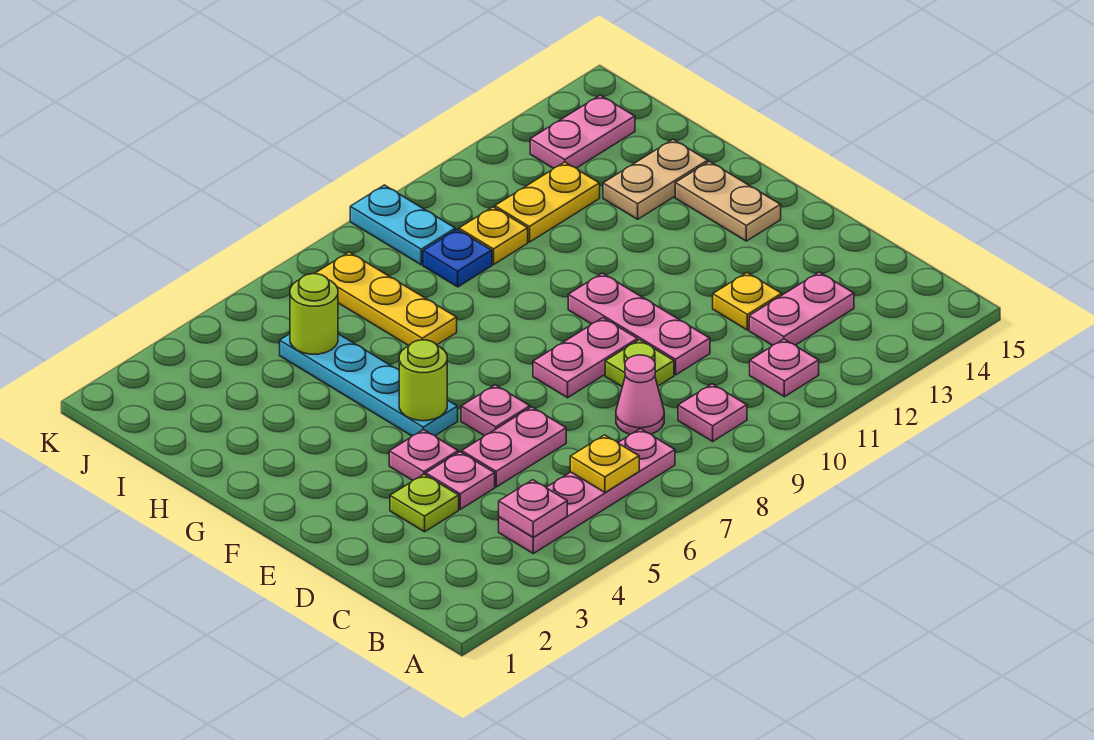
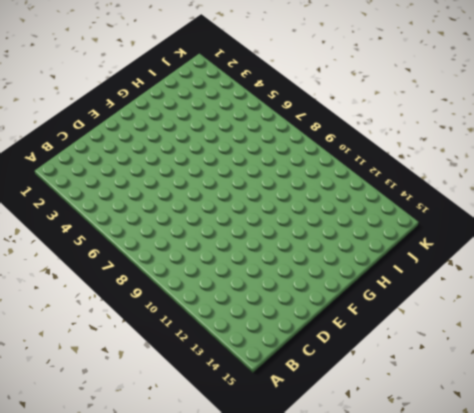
none -> pink 1x4 plate [499,429,675,553]
none -> pink 1x1 plate [678,384,747,441]
none -> pink 1x1 plate [750,339,819,397]

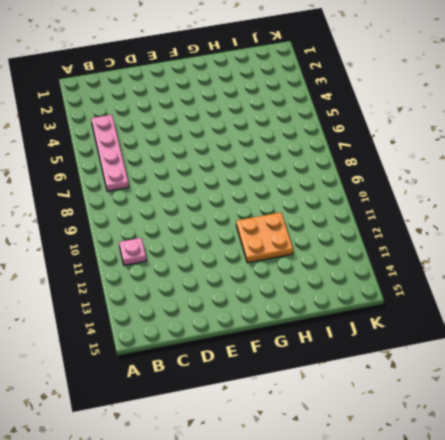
orange 2x2 plate [236,212,293,263] -> none
none -> pink 1x1 plate [678,384,747,441]
none -> pink 1x1 cone [616,355,664,434]
none -> pink 1x2 plate [749,272,854,345]

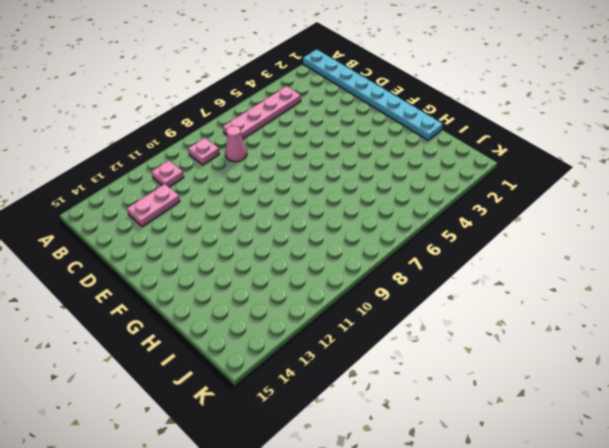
cyan 1x8 plate [303,49,443,140] -> none
none -> lime 1x1 plate [390,474,459,532]
none -> pink 1x1 plate [426,452,495,509]
none -> pink 1x2 plate [462,407,566,487]

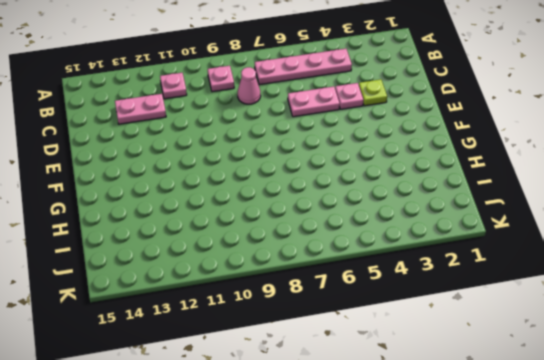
none -> lime 1x1 plate [605,340,674,387]
none -> pink 1x3 plate [568,273,710,375]
none -> yellow 1x1 plate [713,273,782,330]

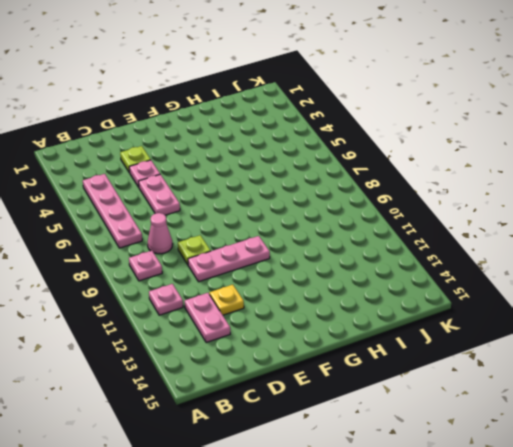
none -> pink 1x1 plate [389,430,458,481]
none -> pink 1x1 plate [461,385,530,436]
none -> pink 1x2 plate [533,318,638,398]

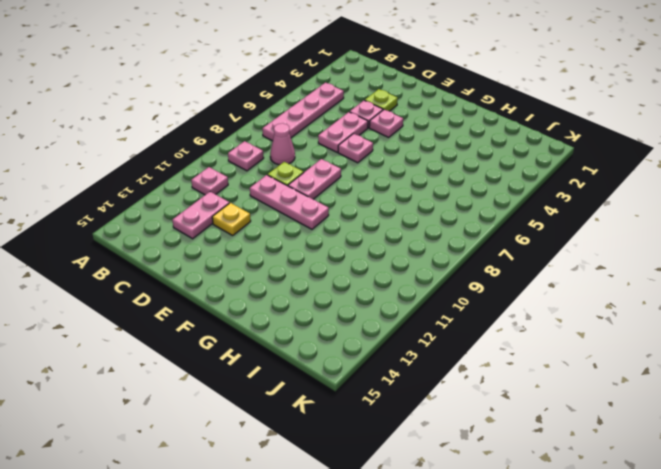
none -> cyan 1x4 plate [280,334,458,436]
none -> tan 1x2 plate [675,161,781,241]
none -> yellow 1x3 plate [315,252,457,346]

